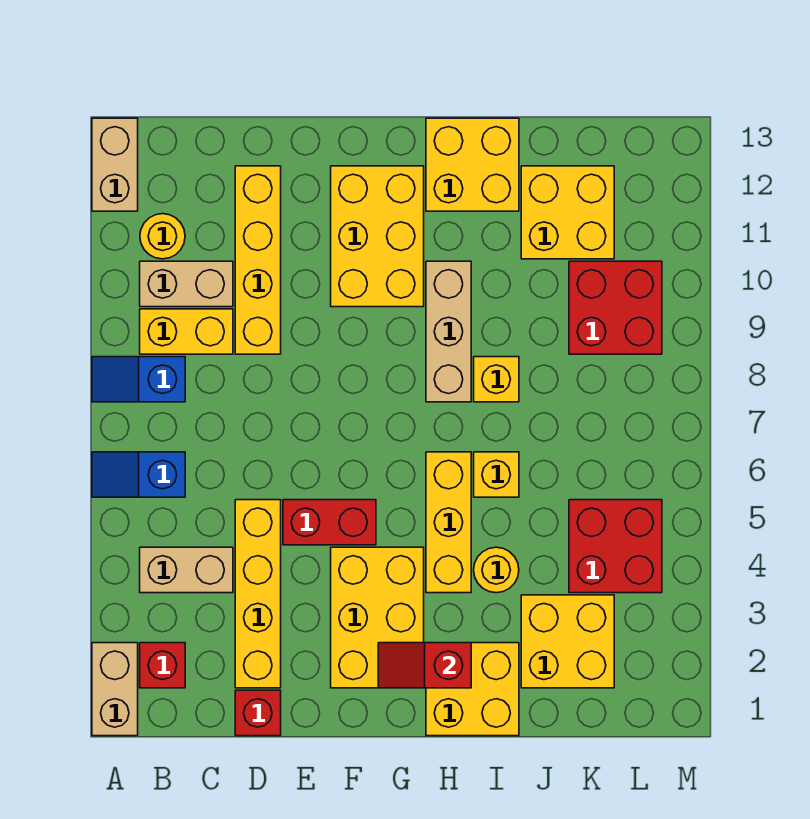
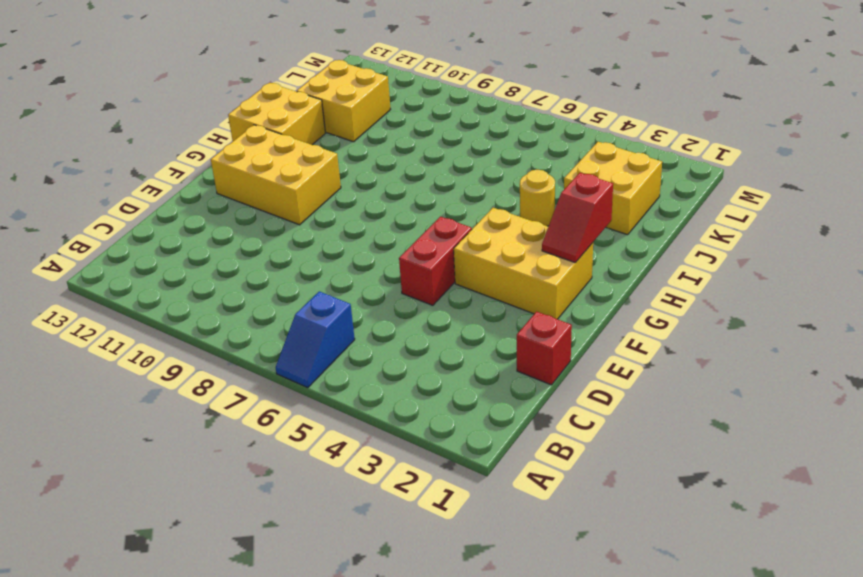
none -> tan 1x2 brick [92,643,138,736]
none -> blue 1x2 slope [92,357,185,402]
none -> tan 1x2 brick [92,118,138,211]

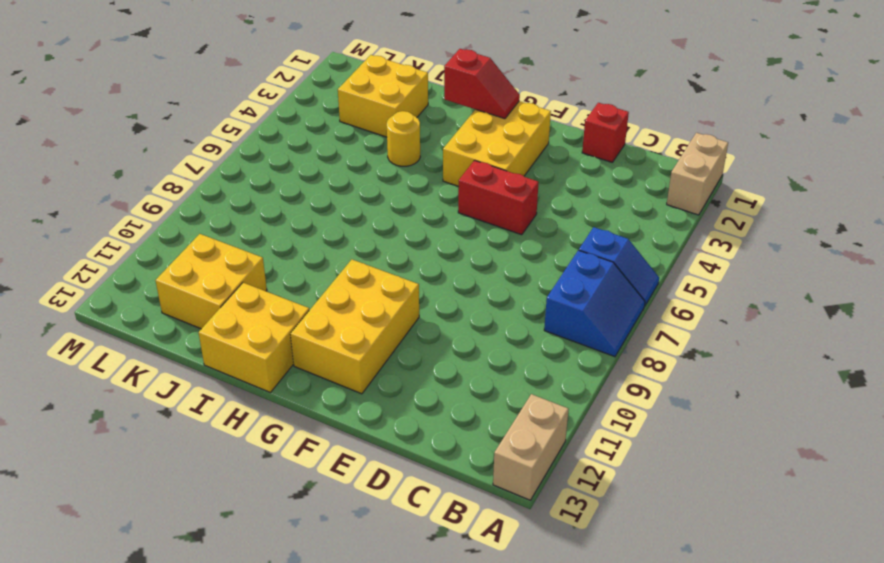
blue 2x2 slope [544,250,645,357] -> blue 1x2 slope [92,357,185,402]
none -> red 1x1 brick [140,643,185,688]
none -> tan 1x2 brick [140,547,233,593]
none -> yellow 1x2 brick [140,309,233,354]

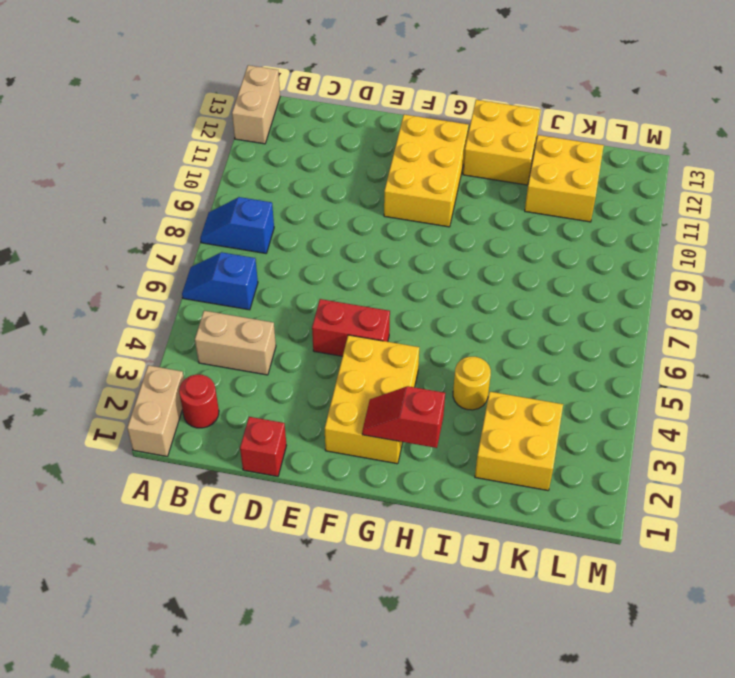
red 1x1 round brick [179,375,219,428] -> red 1x1 brick [140,643,185,688]
none -> yellow 1x2 brick [140,309,233,354]
none -> tan 1x2 brick [140,261,233,307]
none -> yellow 1x1 round brick [140,214,185,259]

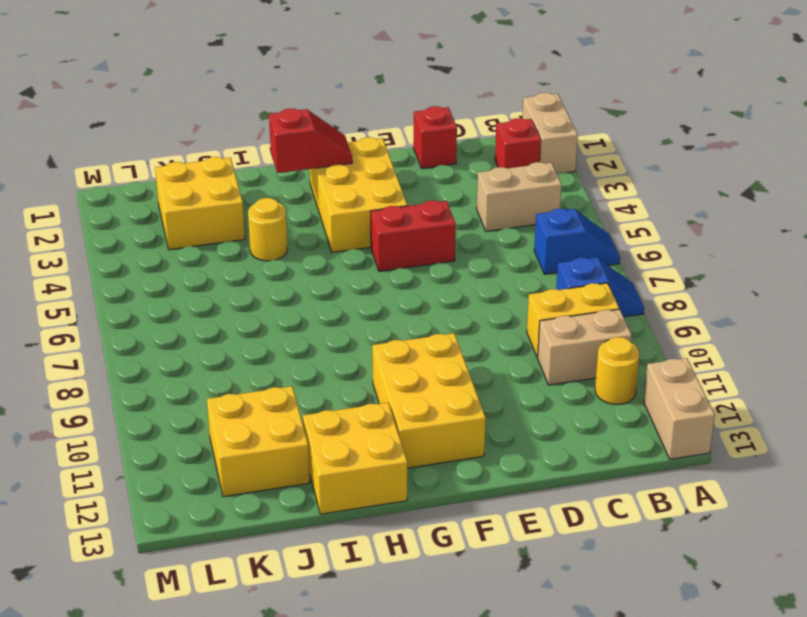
none -> yellow 1x4 brick [235,500,281,688]
none -> yellow 1x4 brick [235,166,281,354]
none -> yellow 2x2 brick [426,643,519,736]

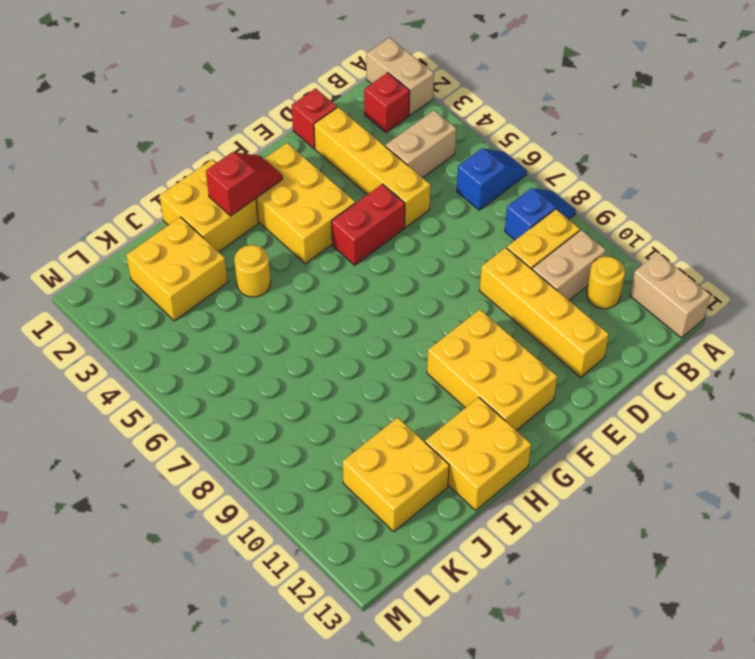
none -> yellow 1x3 brick [426,452,471,593]
none -> tan 1x3 brick [426,261,471,402]
none -> yellow 1x1 brick [474,452,519,497]

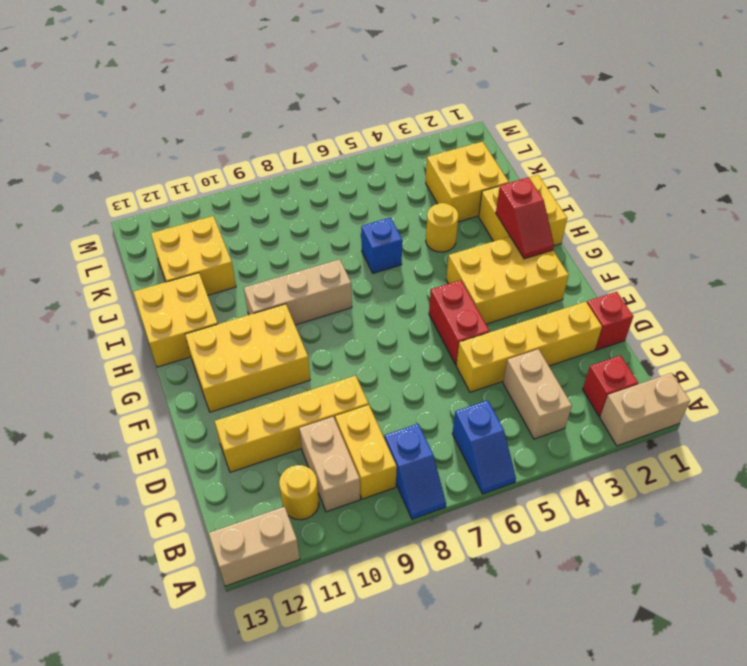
blue 1x1 brick [361,218,402,273] -> yellow 1x1 brick [474,452,519,497]
none -> yellow 1x3 brick [426,452,471,593]
none -> yellow 1x1 brick [474,357,519,402]
none -> red 2x2 brick [569,500,662,593]

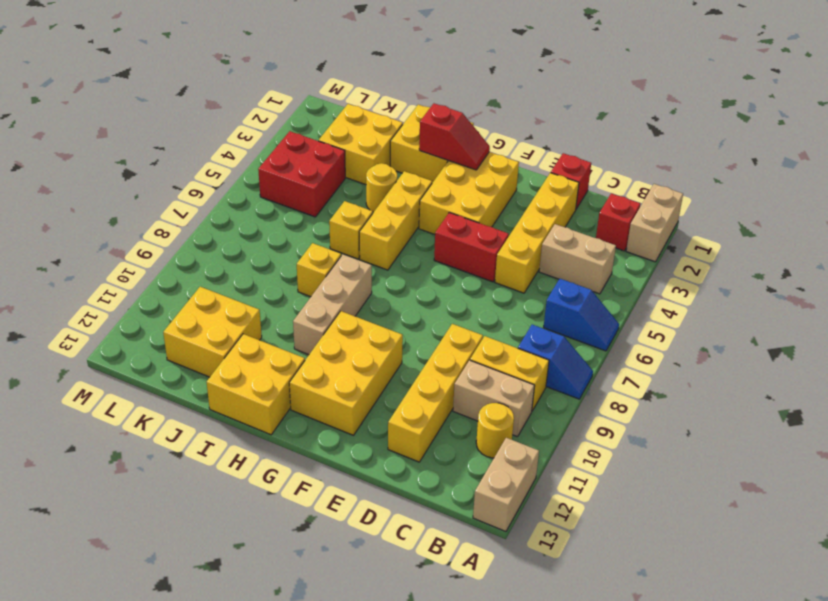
none -> red 2x2 brick [569,261,662,354]

